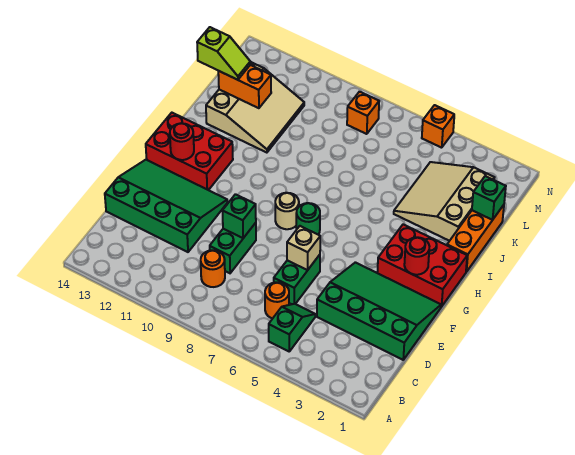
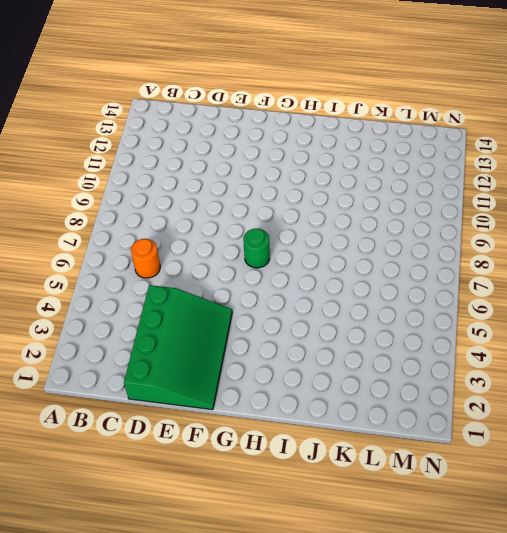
none -> green 1x2 slope [269,304,315,351]
none -> orange 1x1 round brick [201,250,225,287]
none -> green 1x2 brick [274,255,320,304]

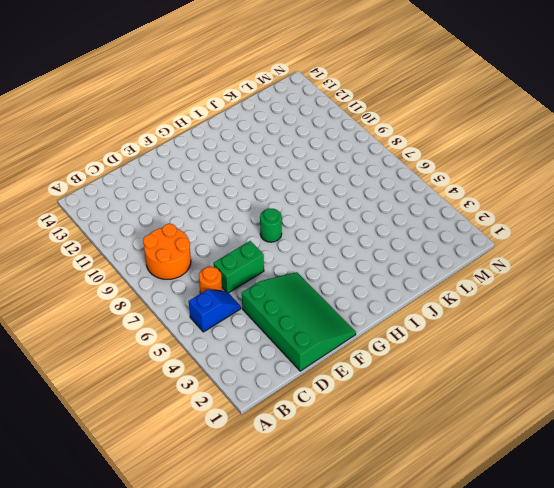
blue 1x2 slope [189,289,241,332] -> green 1x2 slope [269,304,315,351]
orange 2x2 round brick [143,224,191,279] -> orange 1x1 round brick [201,250,225,287]
none -> green 1x2 brick [210,223,256,273]
none -> green 3x4 slope [105,160,227,252]
none -> red 2x3 brick [377,224,467,307]

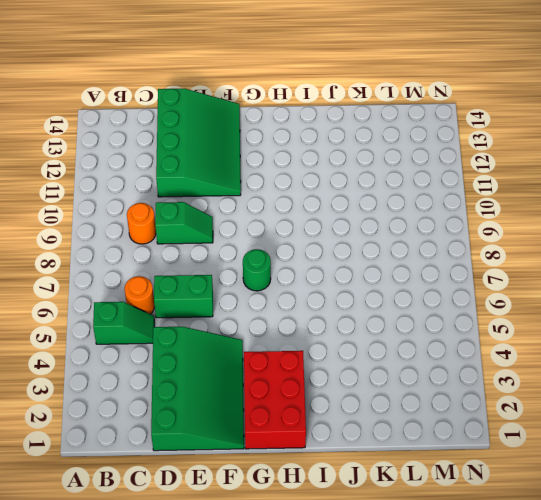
green 1x2 slope [155,202,213,244] -> green 1x2 brick [210,223,256,273]
none -> tan 1x1 round brick [275,193,299,229]
none -> red 2x3 brick [146,113,233,190]
none -> orange 1x3 brick [447,205,504,272]

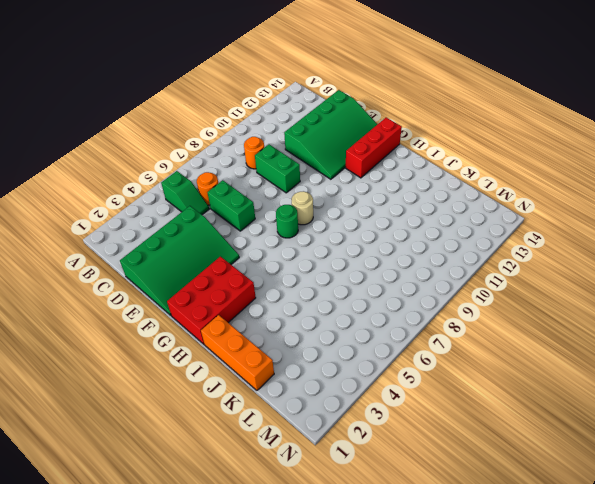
red 1x3 brick [346,118,402,178] -> red 2x3 brick [146,113,233,190]
none -> tan 3x3 slope [394,162,494,241]
none -> tan 3x3 slope [206,62,304,153]
none -> orange 1x1 brick [347,92,379,134]

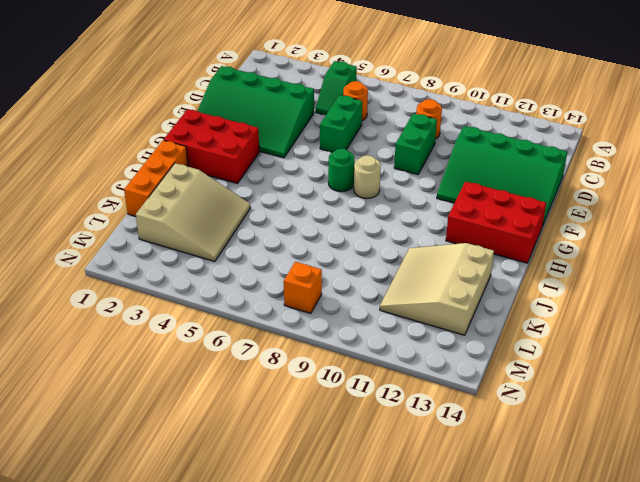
none -> orange 1x1 brick [422,105,454,148]
none -> tan 1x1 brick [287,226,320,270]
none -> green 1x1 brick [223,194,256,238]

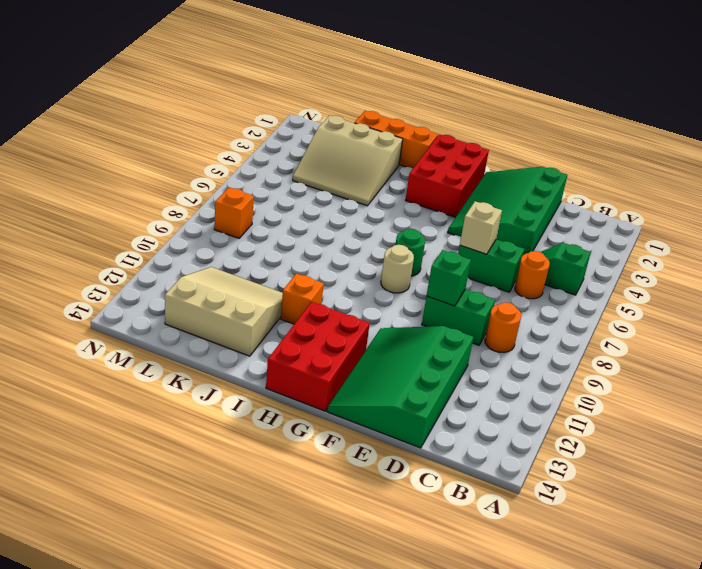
orange 1x1 brick [281,274,324,324] -> orange 1x1 brick moved to [422,105,454,148]
none -> red 1x1 round brick [404,237,429,275]
none -> red 1x1 round brick [170,123,194,160]
none -> green 1x1 brick [472,176,506,220]

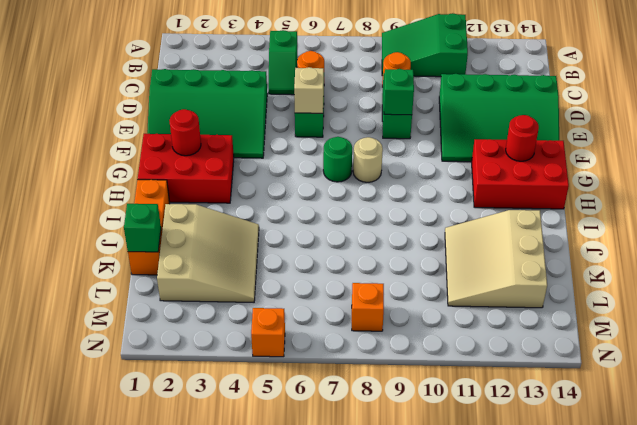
green 2x3 slope [382,13,468,77] -> none
none -> orange 1x2 brick [218,65,271,108]
none -> lime 1x2 slope [197,27,250,80]

